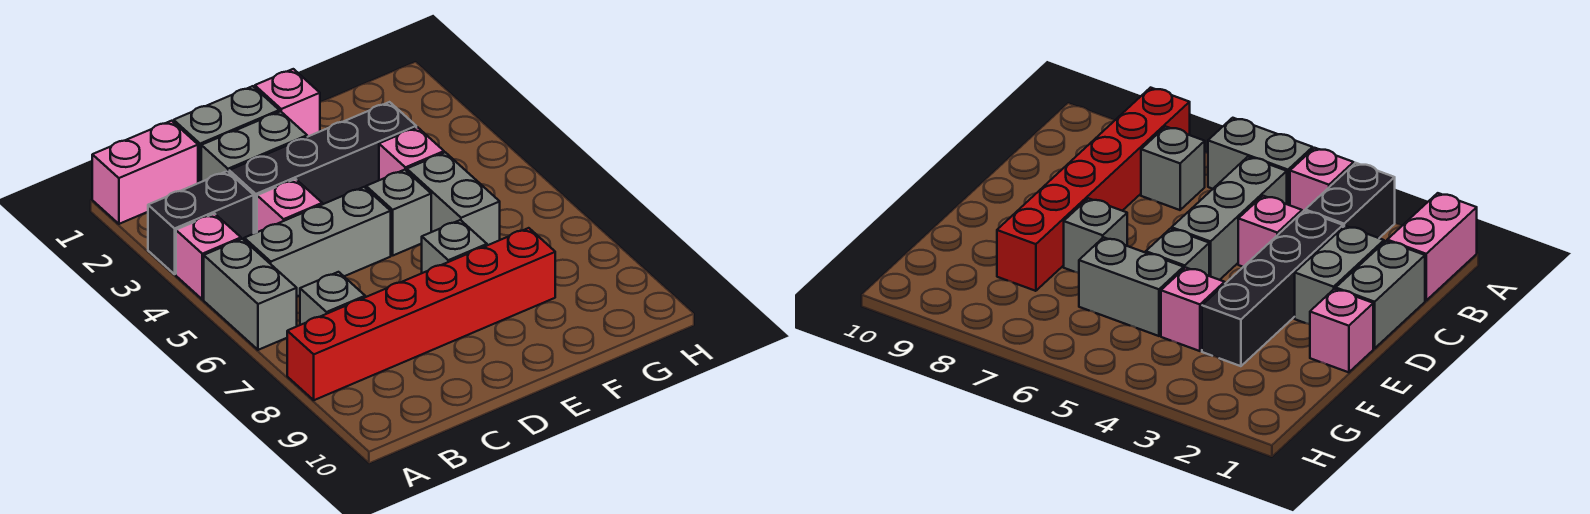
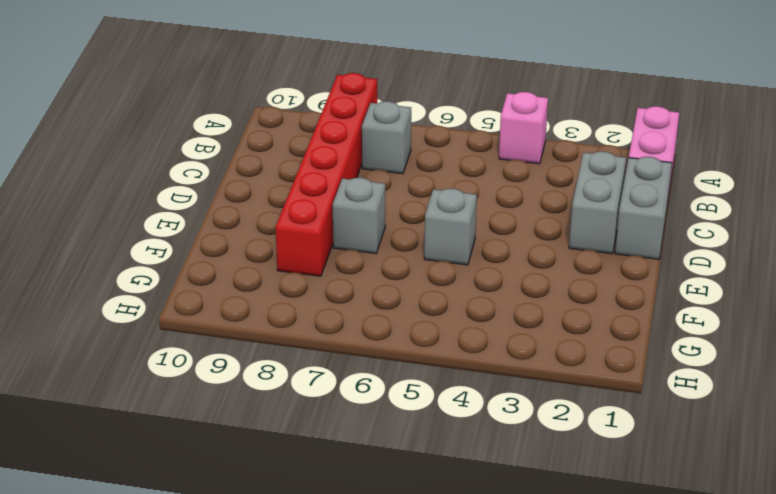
none -> black 1x2 brick [148,171,254,274]
none -> grey 1x2 brick [204,239,297,350]
none -> grey 1x3 brick [244,187,391,296]

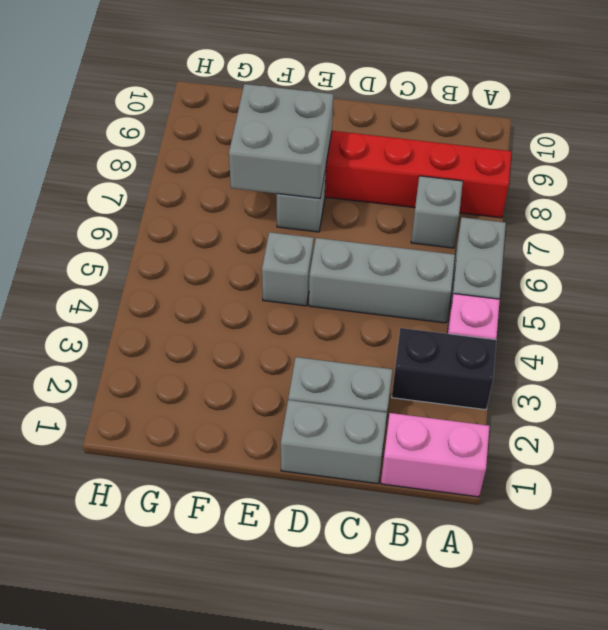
grey 2x2 brick [229,84,333,198] -> none
none -> black 1x4 brick [229,102,416,233]
none -> pink 1x1 brick [257,179,322,232]
none -> pink 1x1 brick [255,69,320,137]

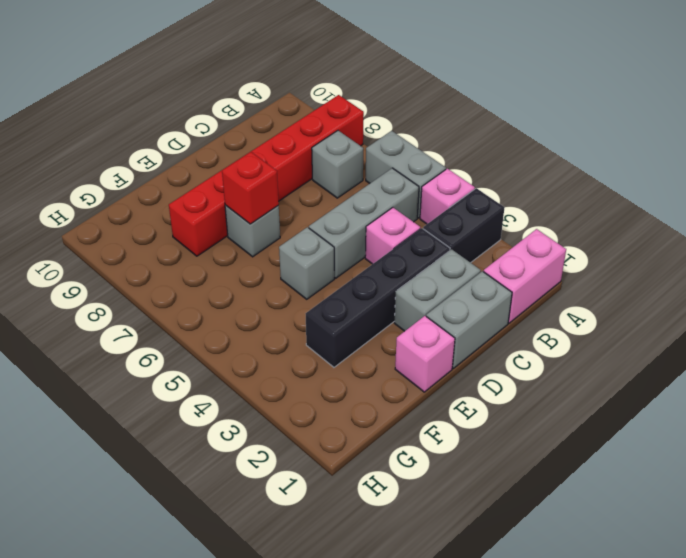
red 1x1 brick [222,152,279,224] -> none
none -> pink 1x1 brick [379,127,444,180]
none -> grey 1x2 brick [407,152,500,245]

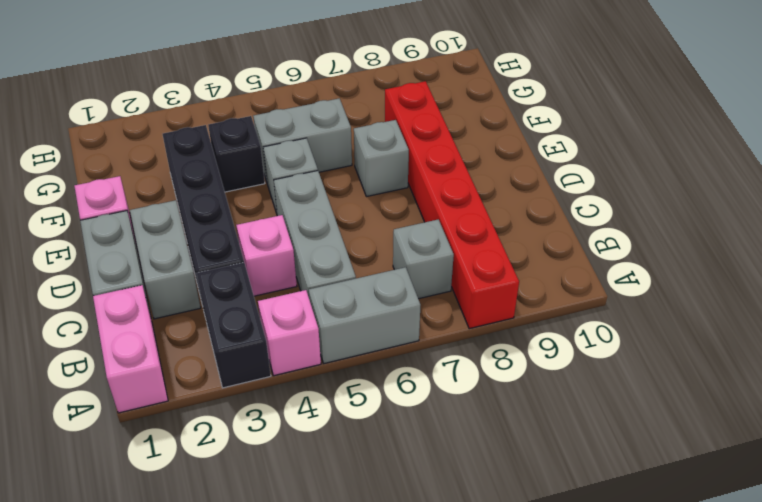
black 1x1 brick [208,116,265,192] -> pink 1x1 brick [379,127,444,180]

